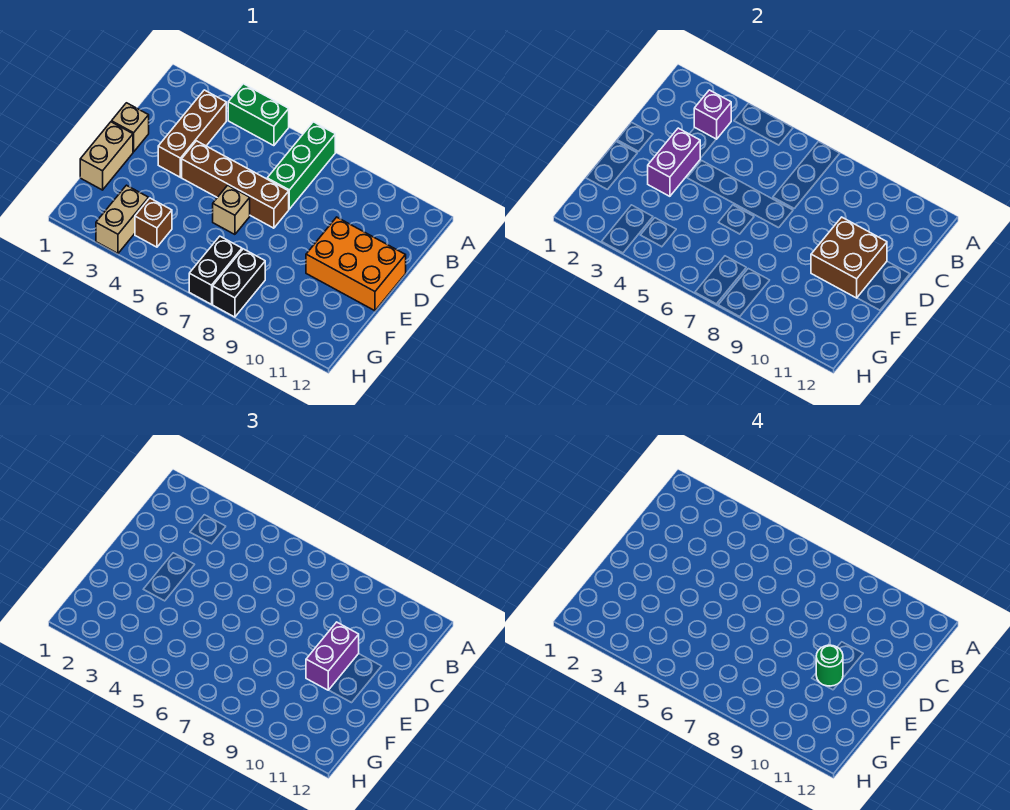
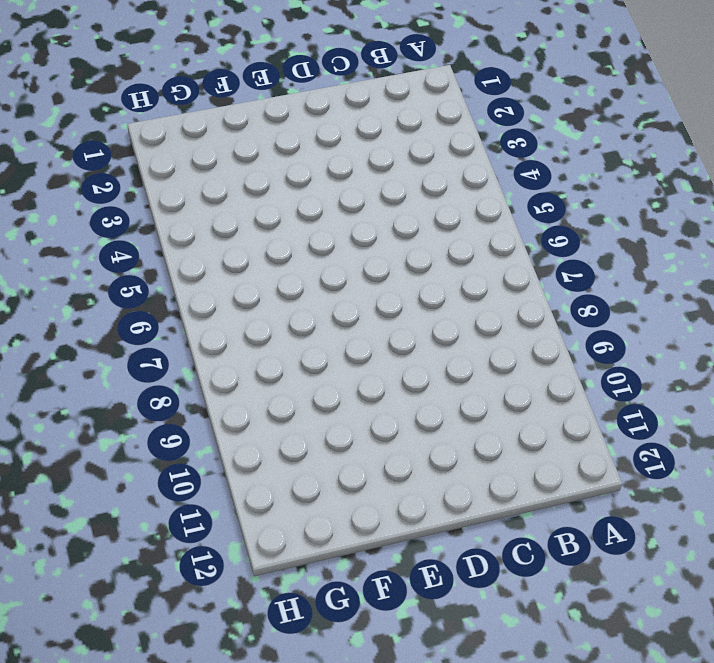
none -> green 1x2 brick [228,84,289,146]
none -> green 1x3 brick [267,122,335,209]
none -> brown 1x3 brick [158,90,226,177]

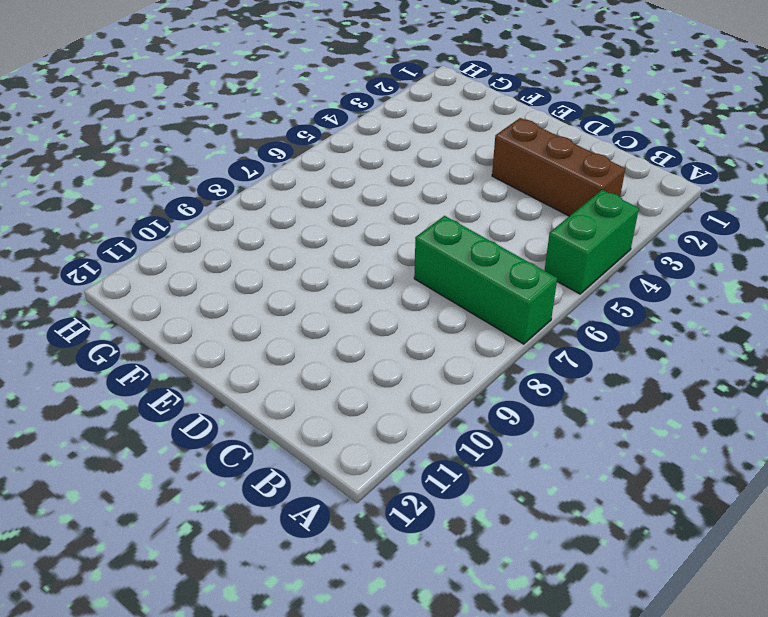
none -> tan 1x1 brick [112,103,149,152]
none -> brown 1x4 brick [182,141,289,228]
none -> orange 2x3 brick [306,217,406,311]

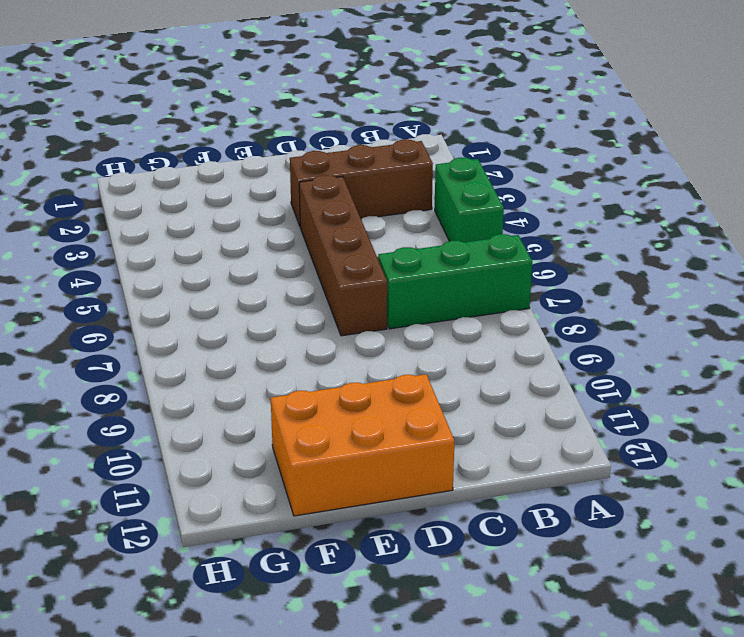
orange 2x3 brick [271,374,454,516] -> orange 2x3 brick turned to [306,217,406,311]
none -> tan 1x1 brick [112,103,149,152]
none -> tan 1x2 brick [80,122,133,190]
none -> tan 1x1 brick [213,185,250,234]

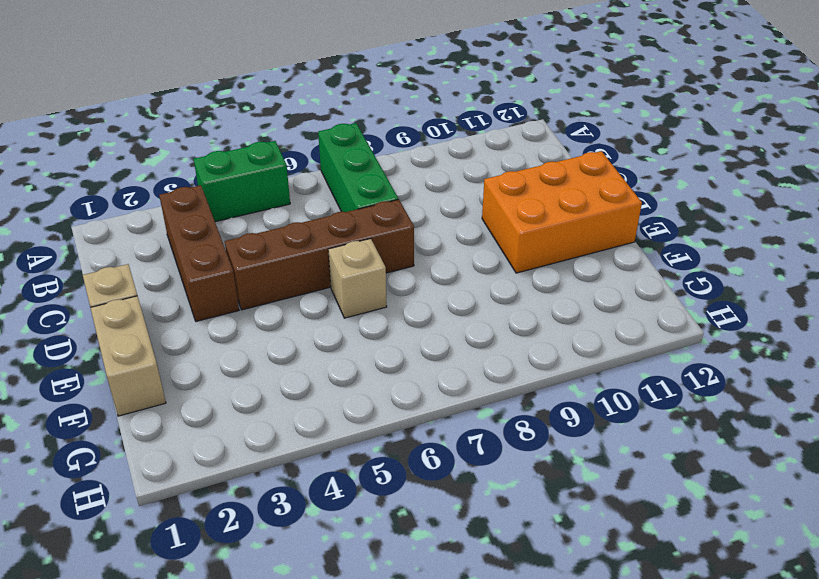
none -> tan 1x2 brick [96,185,149,253]
none -> brown 1x1 brick [135,198,172,247]
none -> black 1x2 brick [189,236,242,304]

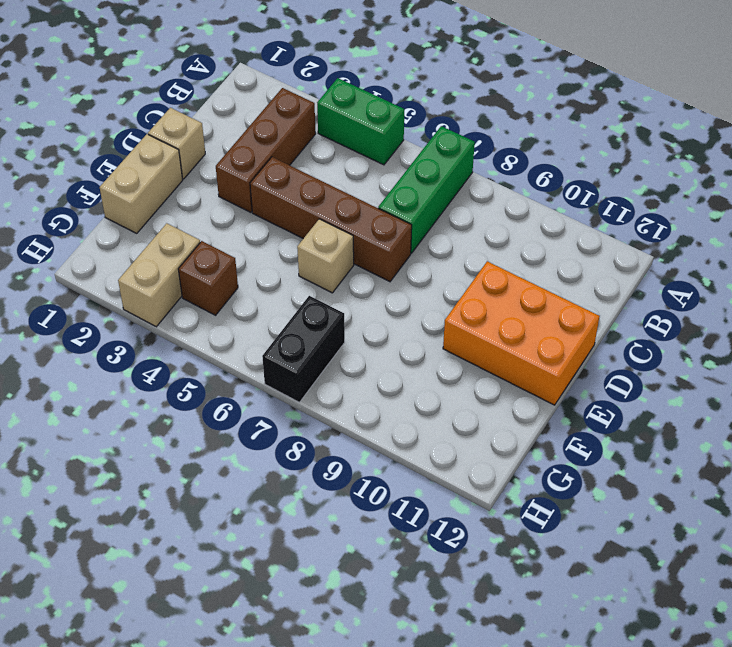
none -> black 1x2 brick [213,249,265,317]
none -> purple 1x1 brick [694,90,731,139]
none -> purple 1x2 brick [648,128,700,196]

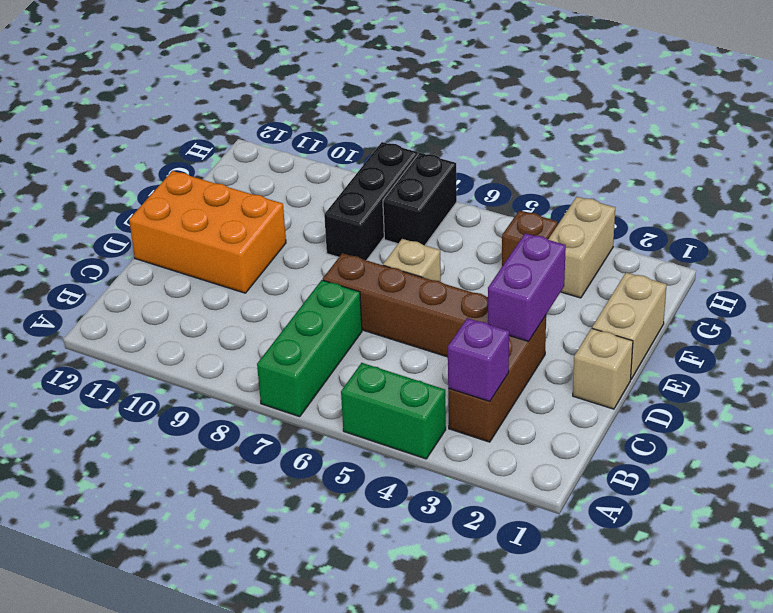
black 1x3 brick [324,142,418,260] -> black 1x2 brick [213,249,265,317]
none -> brown 2x2 brick [811,217,887,298]
none -> purple 1x2 brick [306,622,359,690]
none -> green 1x1 round brick [816,645,843,686]

